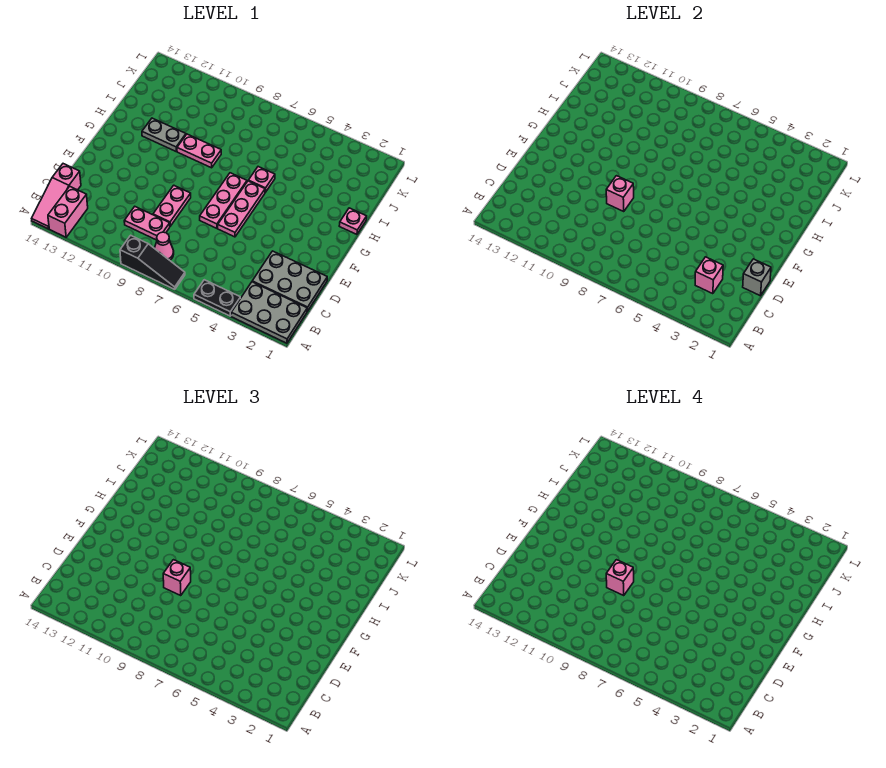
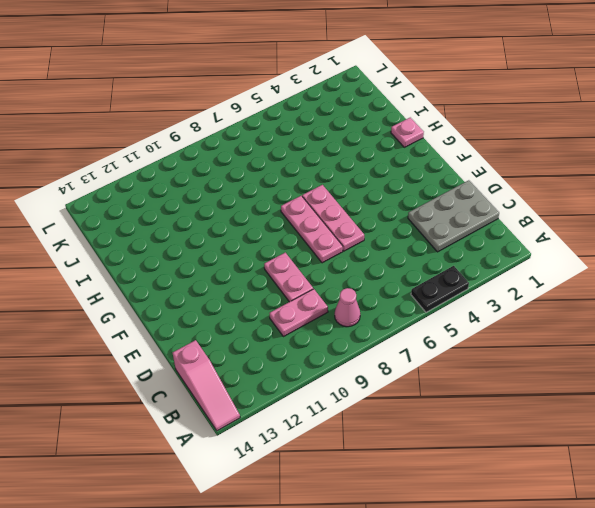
none -> grey 2x3 plate [231,282,307,343]
none -> black 1x3 slope [120,235,185,289]
none -> pink 1x2 brick [48,186,88,237]

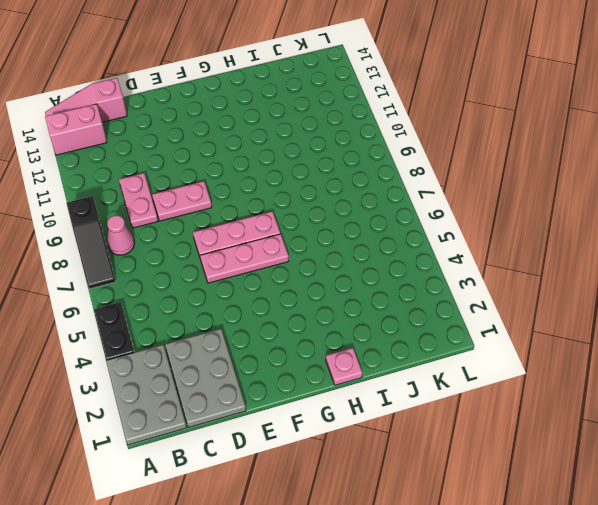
none -> pink 1x1 plate [248,167,275,192]
none -> pink 1x2 plate [177,134,221,168]
none -> grey 1x2 plate [142,118,186,151]

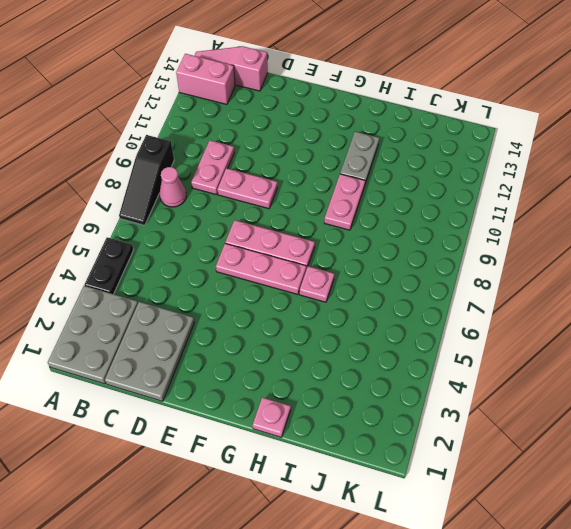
none -> pink 1x1 brick [695,257,723,294]
none -> grey 1x1 brick [743,259,771,296]
none -> pink 1x1 brick [606,176,634,211]

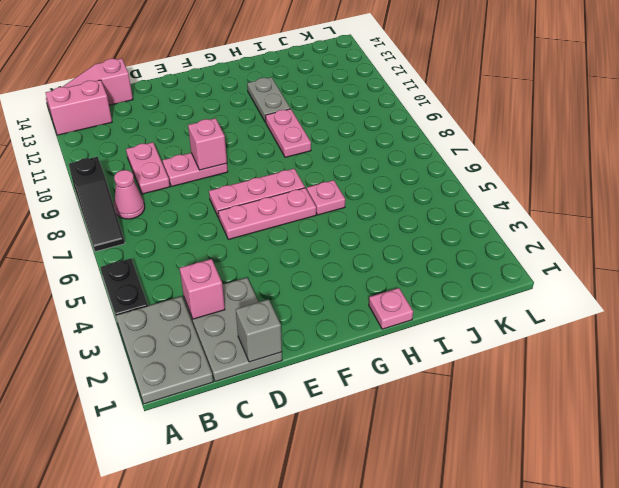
none -> pink 1x1 brick [163,560,191,595]
none -> pink 1x1 brick [606,560,634,595]

